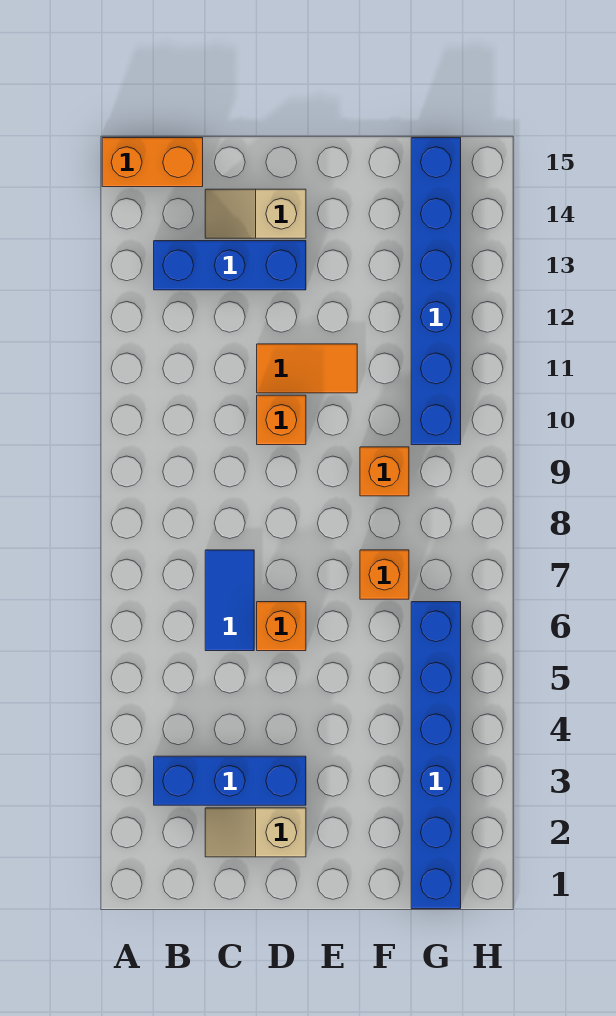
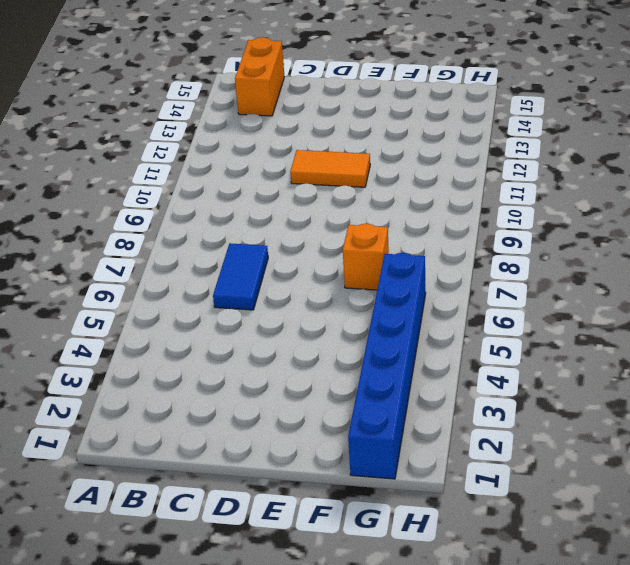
orange 1x2 brick [235,37,285,116] -> orange 1x2 brick turned to [102,138,203,187]
none -> blue 1x3 brick [154,756,306,805]
none -> blue 1x3 brick [154,241,306,290]
none -> tan 1x2 slope [205,808,306,857]

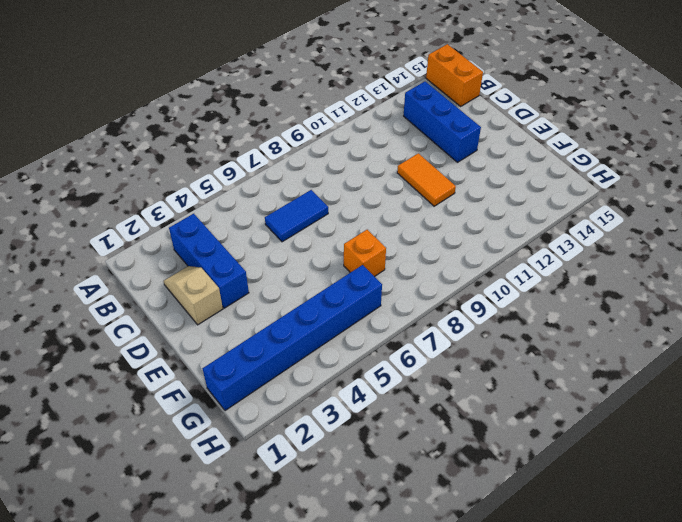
none -> tan 1x2 slope [205,189,306,238]
none -> orange 1x1 brick [257,602,306,651]
none -> orange 1x1 brick [257,395,306,445]

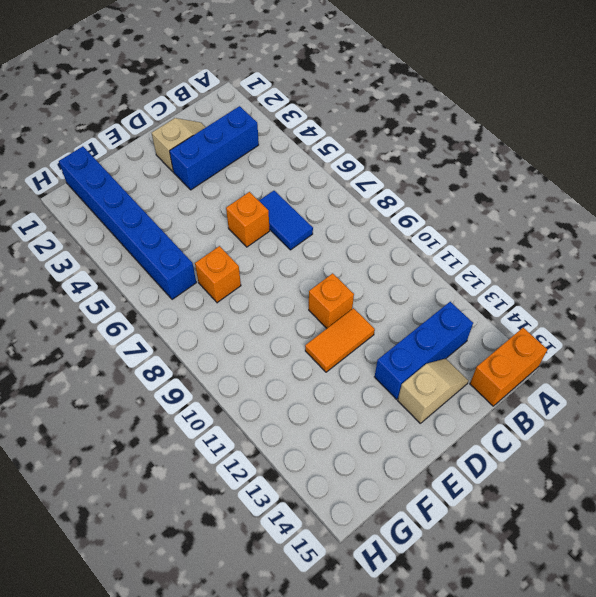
none -> orange 1x1 brick [360,447,409,496]
none -> blue 1x6 brick [411,138,461,445]

